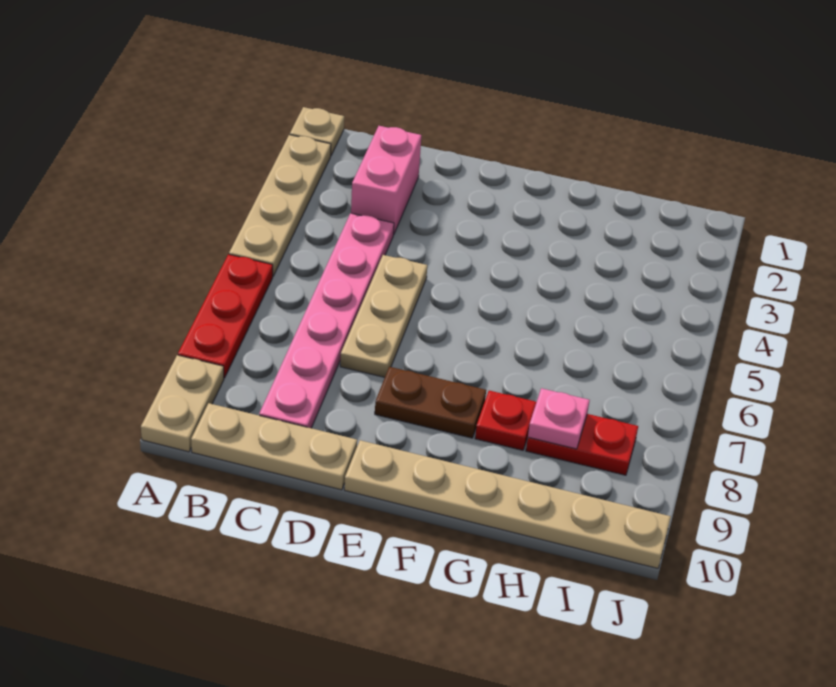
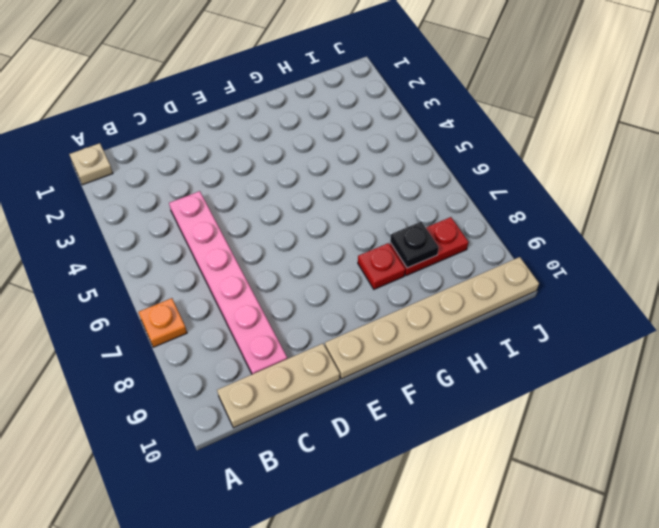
orange 1x1 plate [138,298,187,347] -> red 1x3 plate [178,254,273,378]
black 1x1 plate [390,222,439,268] -> pink 1x1 plate [528,388,590,449]
none -> tan 1x4 plate [229,135,331,276]
none -> tan 1x2 plate [141,355,224,452]
none -> pink 1x2 brick [351,126,421,235]

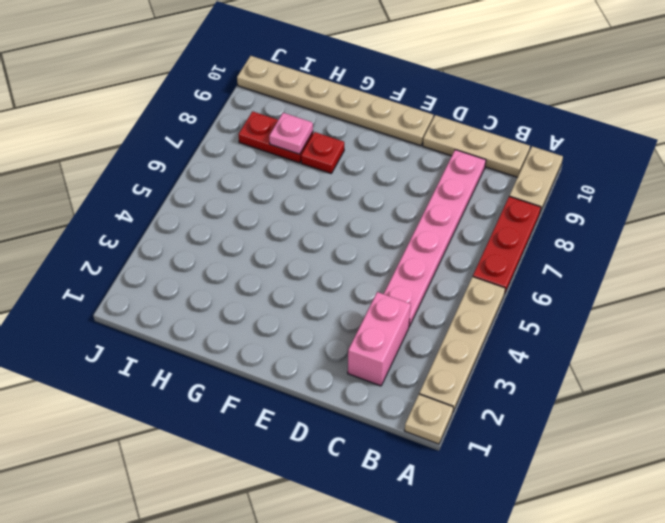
none -> tan 1x3 plate [340,255,427,377]
none -> brown 1x2 plate [375,367,486,438]

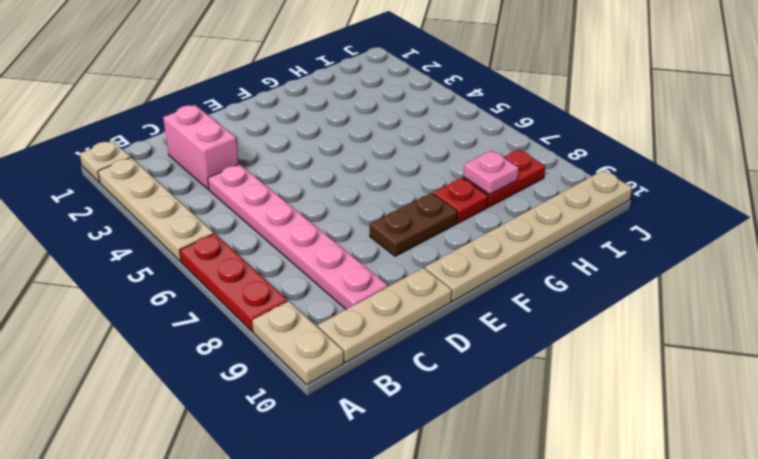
none -> tan 1x3 plate [340,255,427,377]

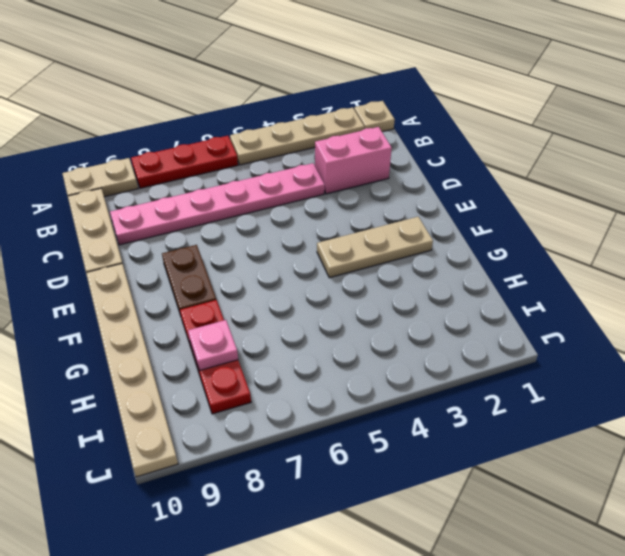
tan 1x3 plate [317,217,433,278] -> tan 1x3 plate moved to [340,255,427,377]

